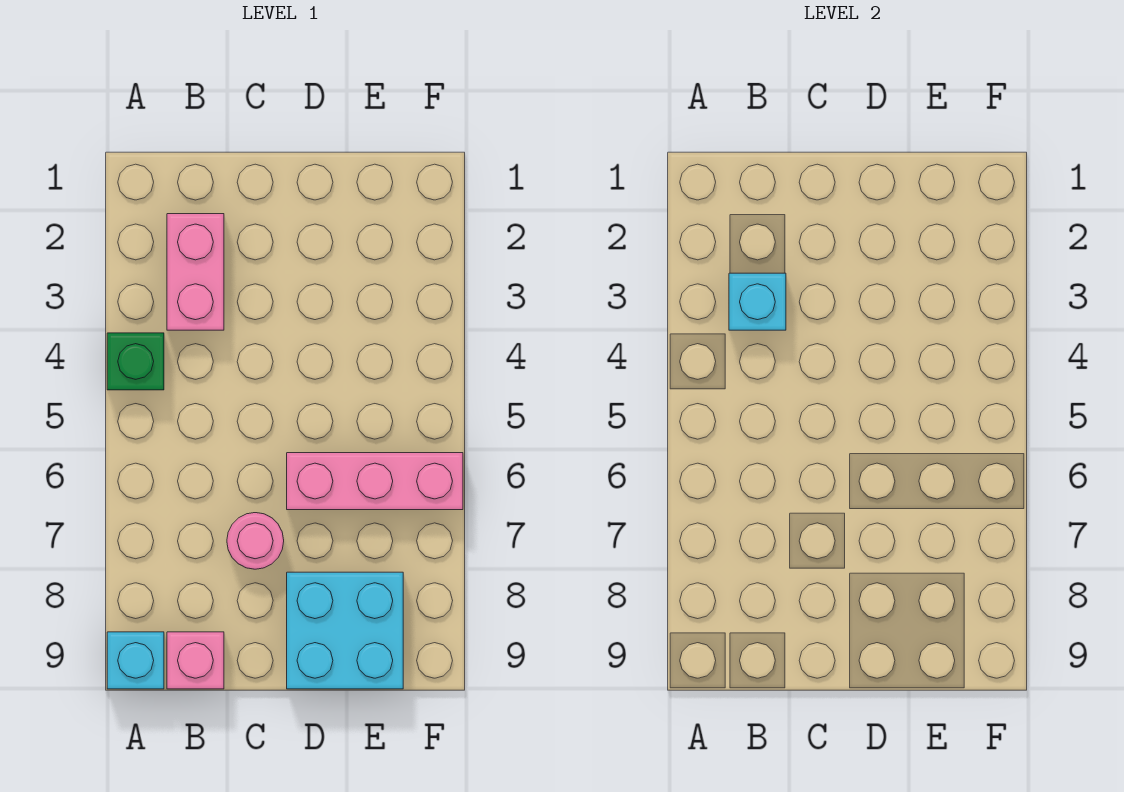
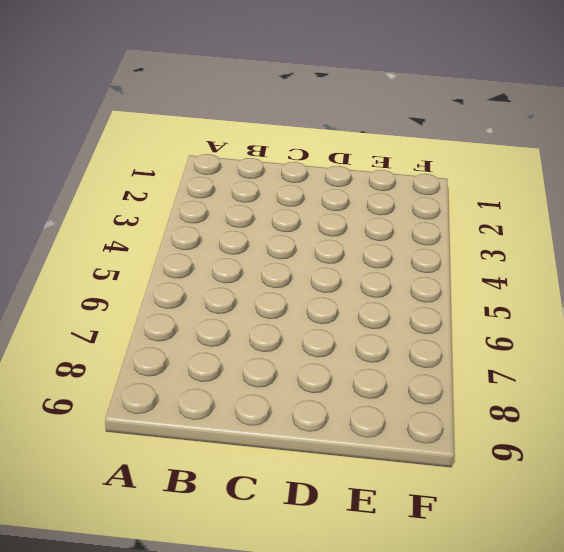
none -> green 1x1 brick [107,333,164,390]
none -> cyan 1x1 brick [107,632,164,689]

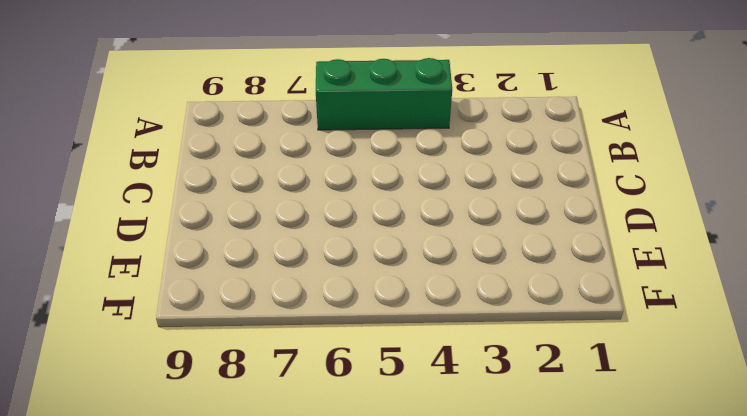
green 1x3 brick [316,58,452,130] -> green 1x1 brick [107,333,164,390]
none -> cyan 1x1 brick [107,632,164,689]
none -> pink 1x2 brick [167,214,224,330]

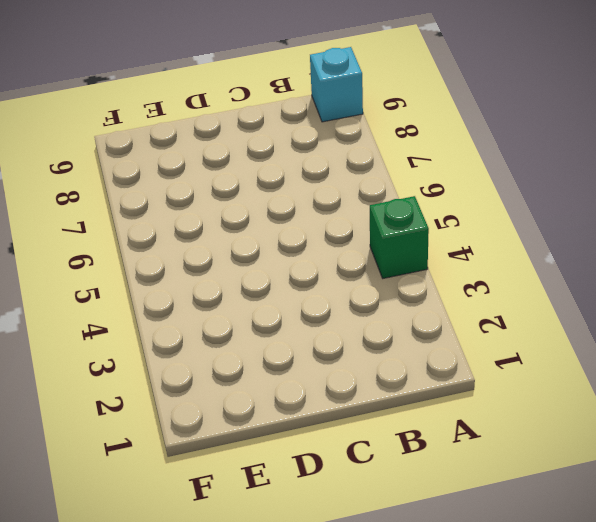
none -> pink 1x2 brick [167,214,224,330]
none -> pink 1x1 brick [167,632,224,689]

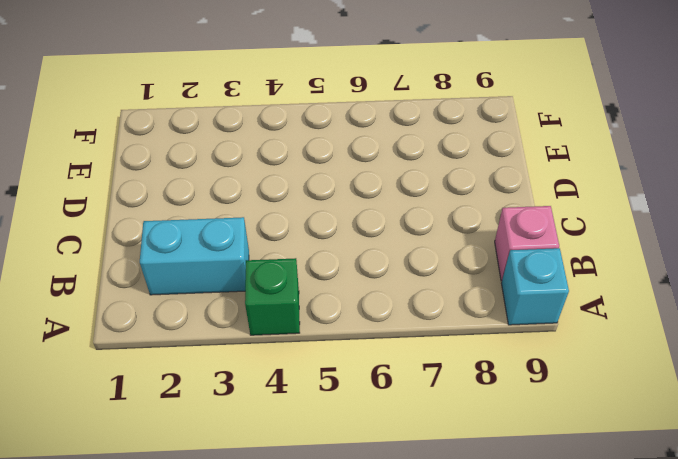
cyan 1x2 brick [140,217,249,295] -> pink 1x2 brick [167,214,224,330]
none -> pink 1x1 round brick [227,513,284,569]
none -> pink 1x3 brick [287,453,463,510]

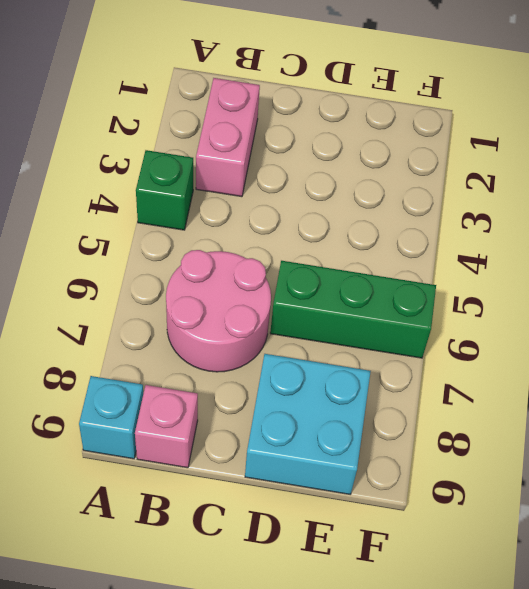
pink 2x2 round brick [166,250,271,372] -> pink 1x1 round brick [227,513,284,569]
green 1x3 brick [270,261,436,358] -> pink 1x3 brick [287,453,463,510]
none -> cyan 1x1 brick [729,273,786,330]

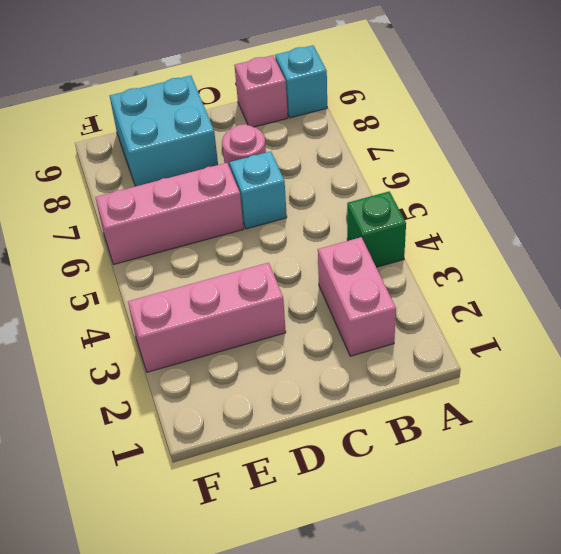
cyan 1x1 brick [230,151,287,229] -> cyan 1x1 brick moved to [729,273,786,330]
pink 1x3 brick [128,263,286,372] -> none

